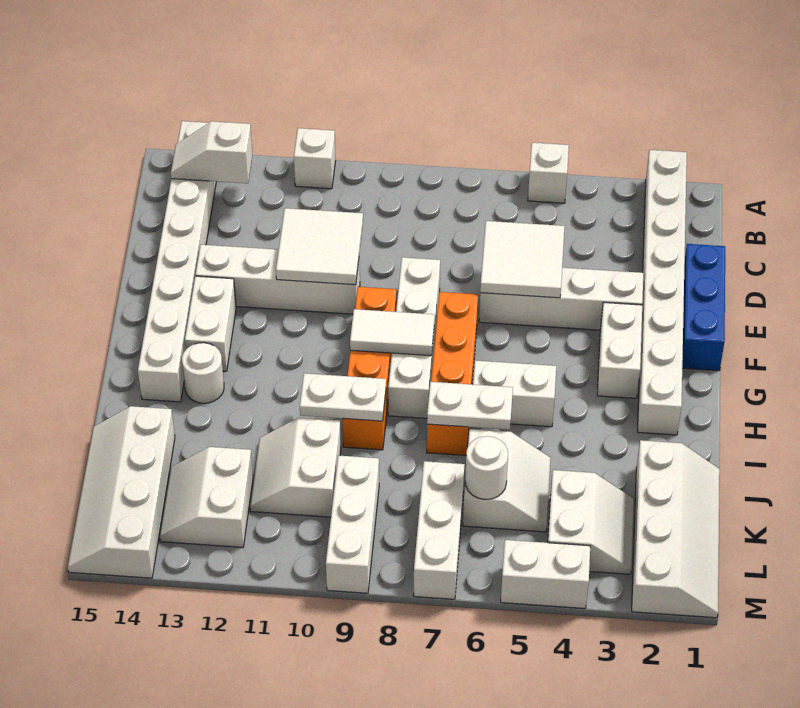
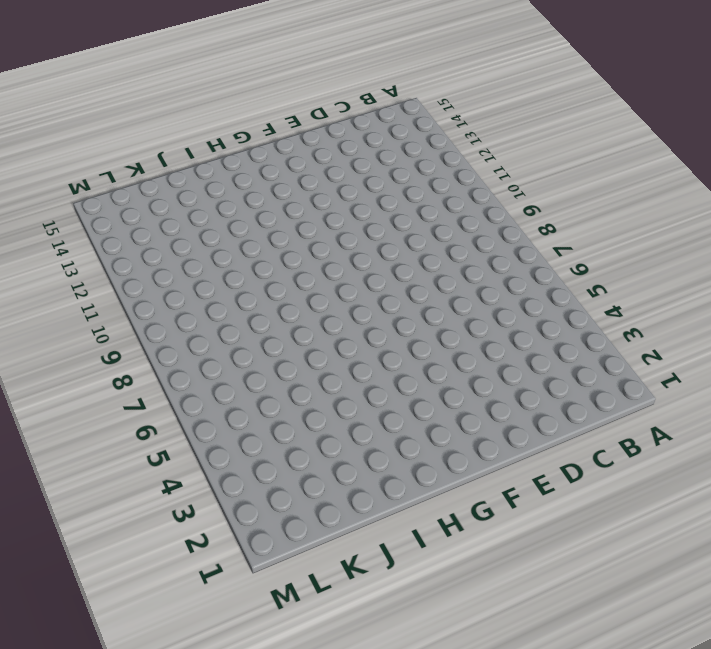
none -> white 1x8 brick [638,150,687,435]
none -> white 1x1 brick [528,143,569,203]
none -> white 1x1 brick [294,128,336,189]
none -> white 1x8 brick [138,121,216,402]

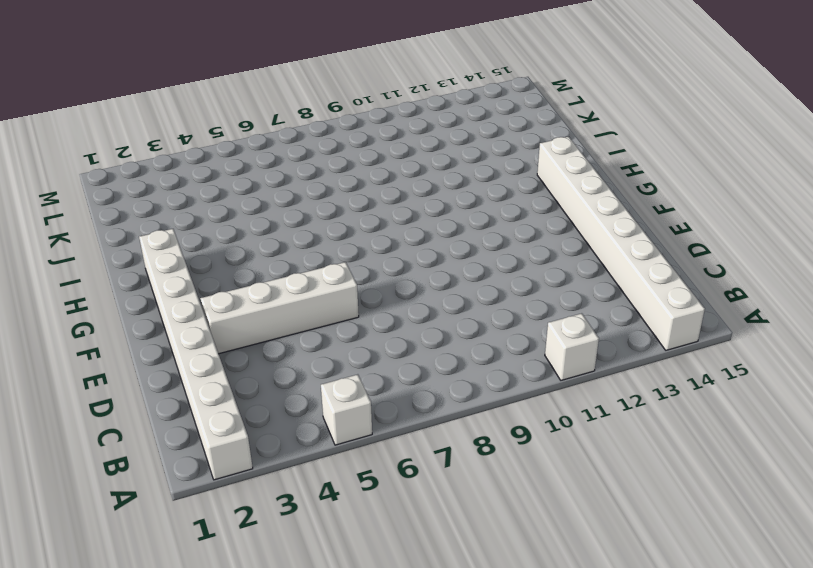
none -> blue 1x3 brick [682,244,725,371]
none -> white 1x4 brick [388,257,440,418]
none -> white 1x4 brick [196,245,360,314]
none -> white 1x2 brick [597,303,642,398]

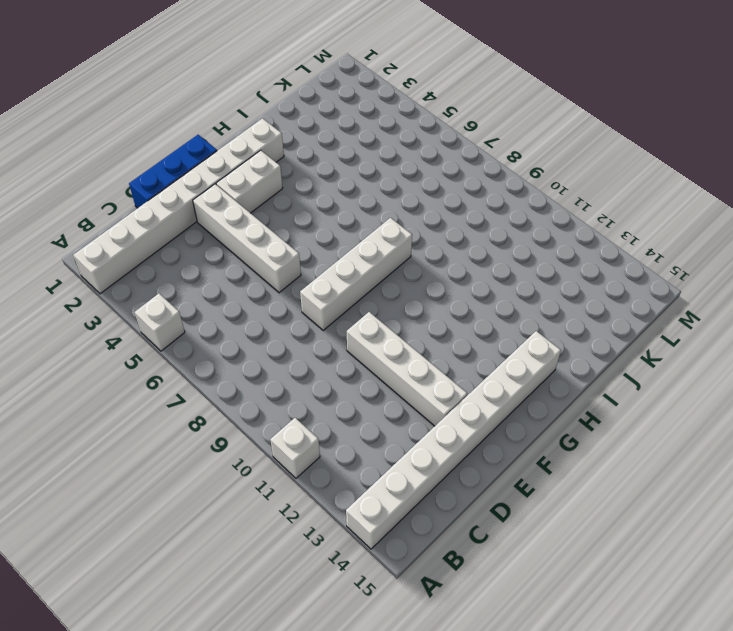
none -> orange 1x4 brick [427,292,478,455]
none -> orange 1x4 brick [342,287,397,450]
none -> white 1x2 brick [185,276,236,371]
none -> white 1x2 brick [473,360,556,427]

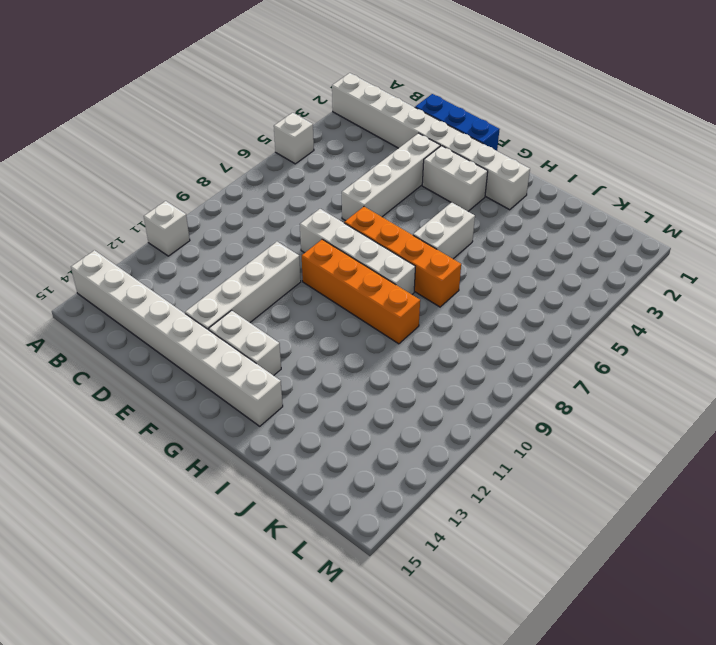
none -> white 1x1 round brick [182,343,224,403]
none -> white 2x4 slope [632,440,720,618]
none -> white 2x2 slope [463,429,551,532]
none -> white 2x2 slope [250,418,341,517]

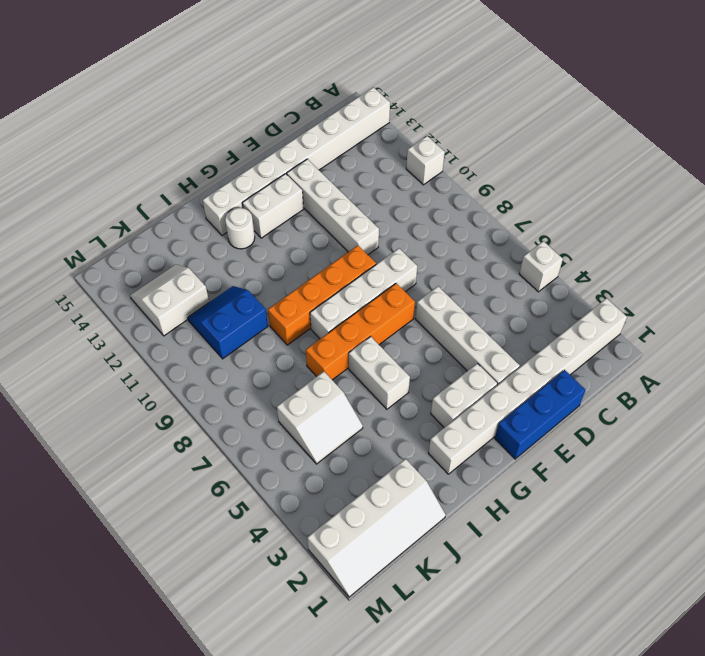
blue 2x2 slope [188,286,268,359] -> white 2x2 slope [250,418,341,517]
none -> white 2x4 slope [68,406,175,578]
none -> white 2x2 slope [548,470,634,574]
none -> white 1x3 brick [414,461,465,599]
none -> white 1x3 brick [326,456,379,593]

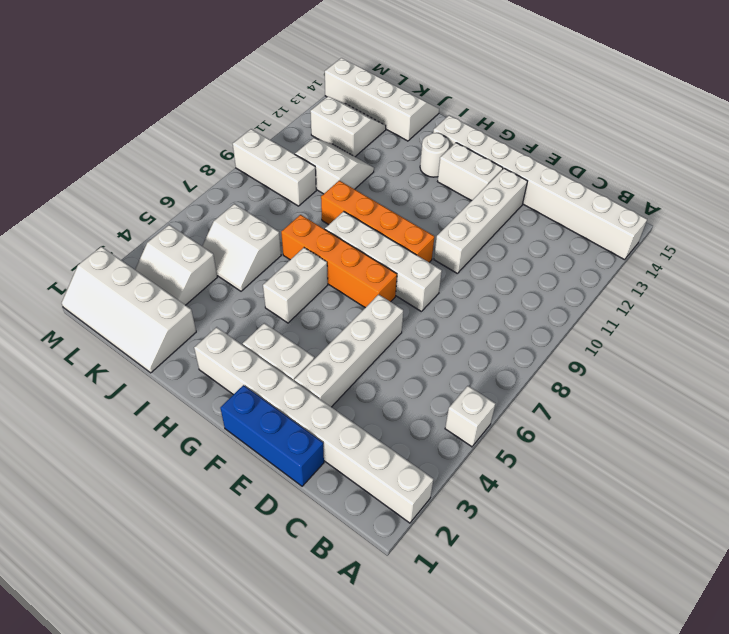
none -> white 1x1 brick [294,128,336,189]
none -> white 1x3 brick [414,461,465,599]
none -> white 1x2 brick [501,540,590,609]
none -> white 1x2 slope [171,121,252,183]

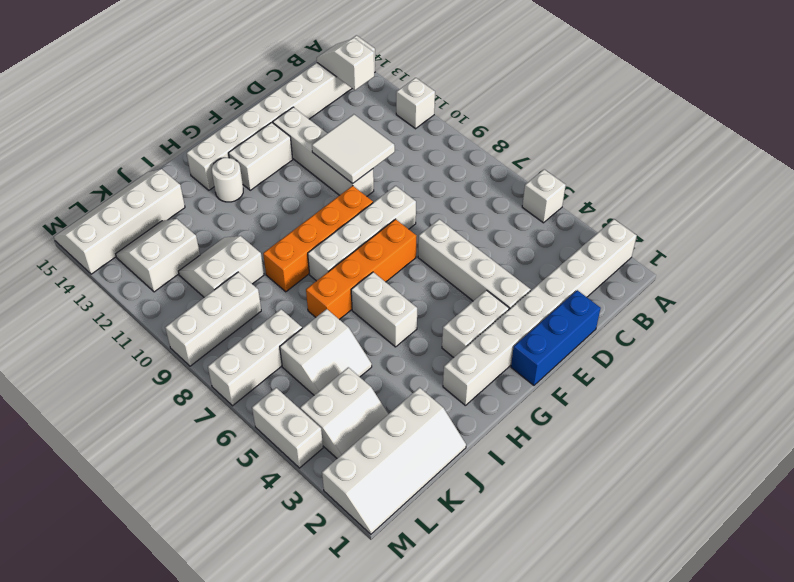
none -> white 2x2 tile [480,221,565,298]
none -> white 1x2 tile [350,309,434,356]
none -> white 1x2 plate [427,382,513,430]
none -> white 1x2 plate [300,373,386,421]

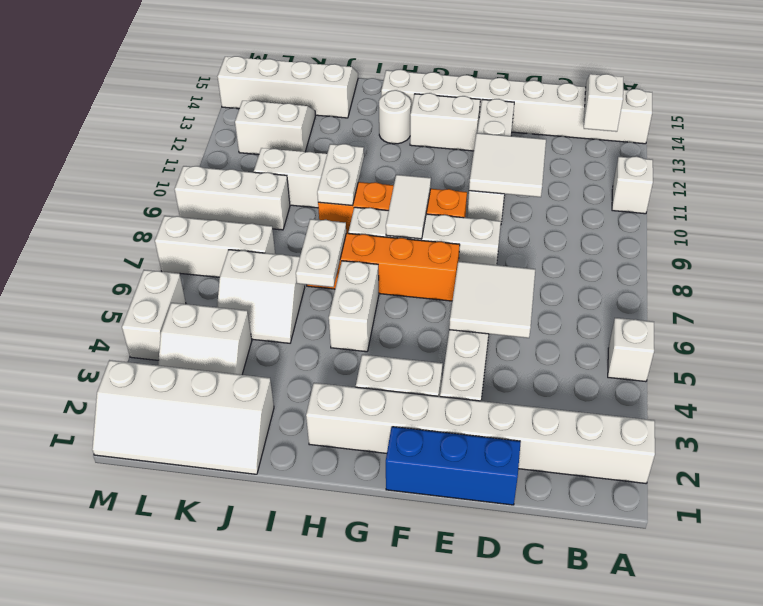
none -> white 1x1 round brick [465,436,508,499]

